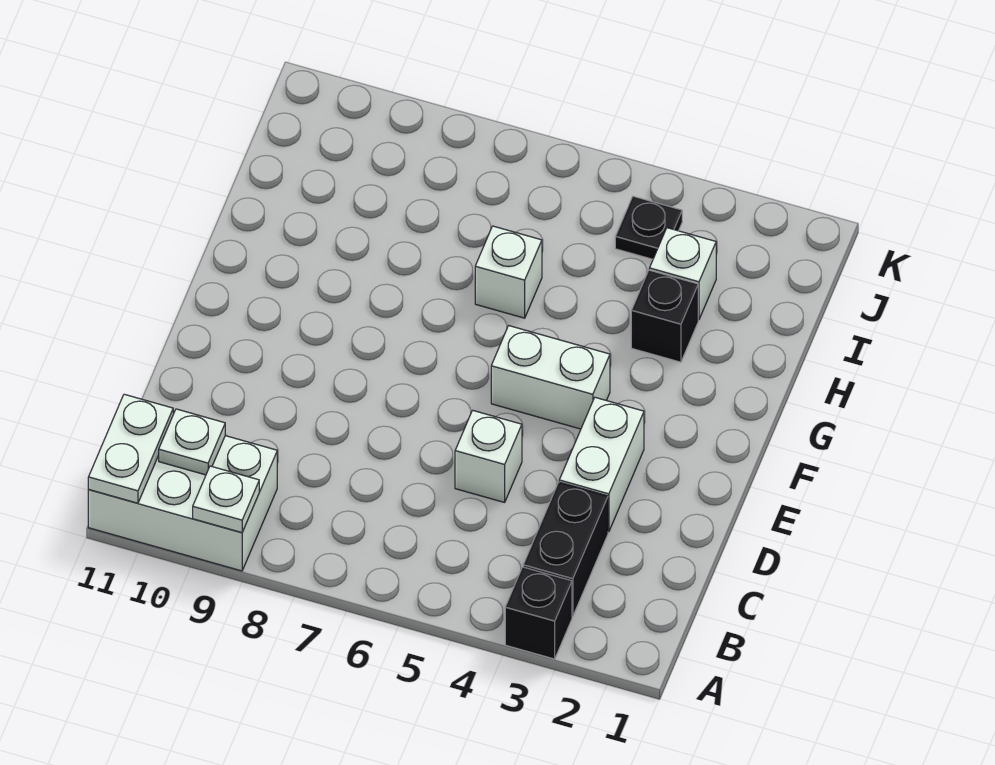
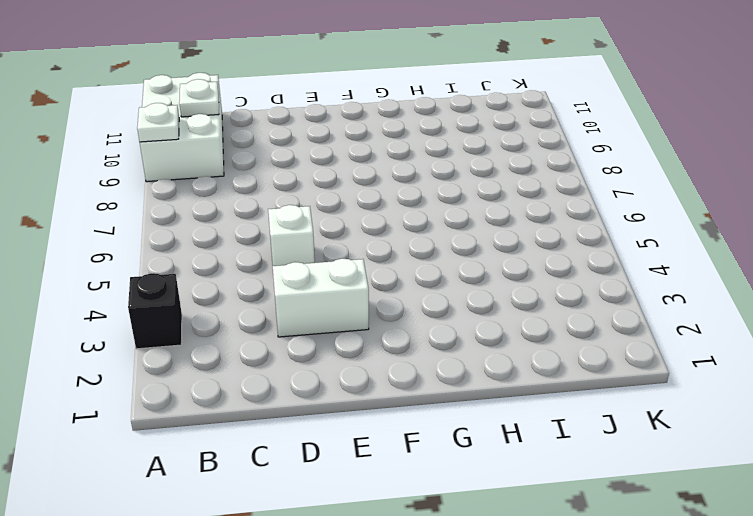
none -> black 1x2 brick [523,482,608,617]
none -> white 1x2 brick [491,326,610,429]
none -> black 1x1 brick [631,270,698,362]

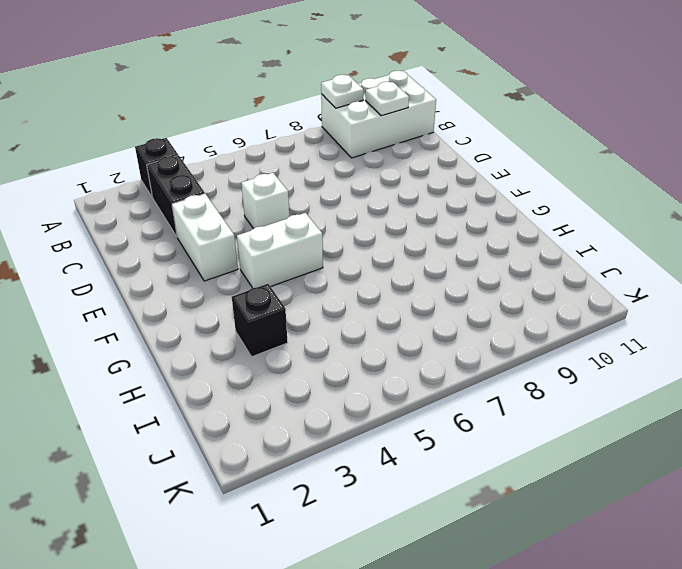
none -> white 1x1 brick [475,226,542,318]
none -> white 1x1 brick [649,228,716,320]
none -> black 1x1 plate [615,196,682,259]

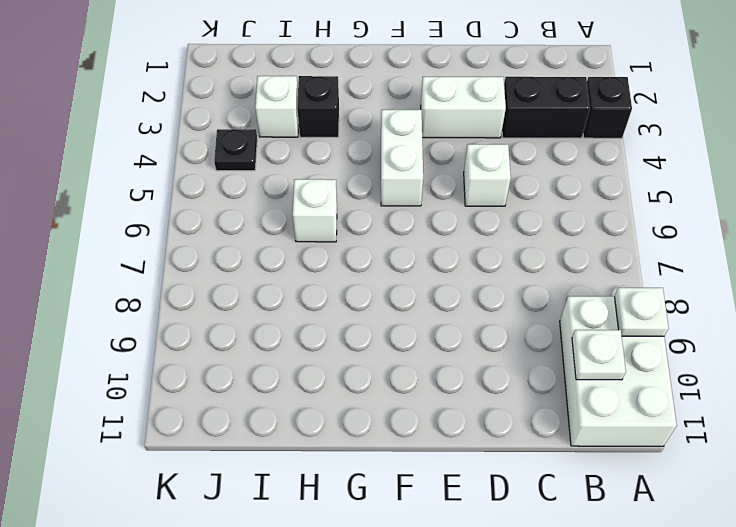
none -> white 1x2 plate [88,394,173,503]

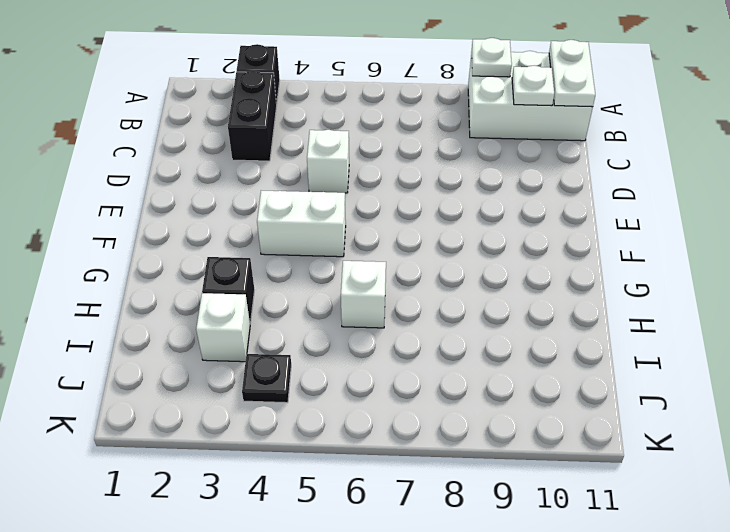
none -> white 1x2 brick [559,397,644,532]

